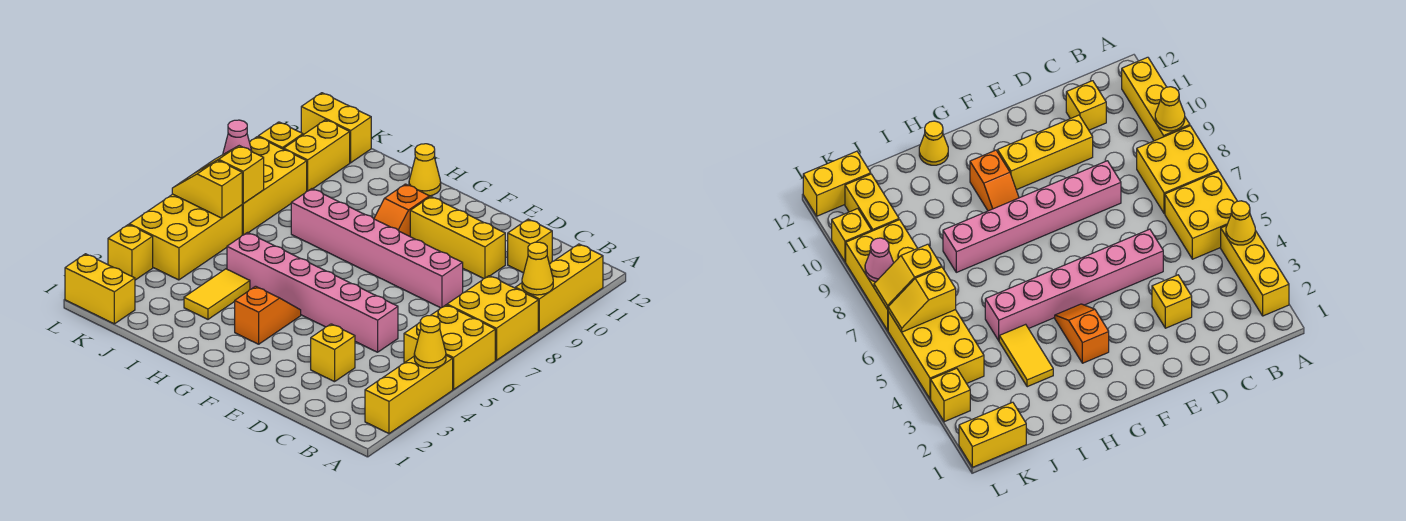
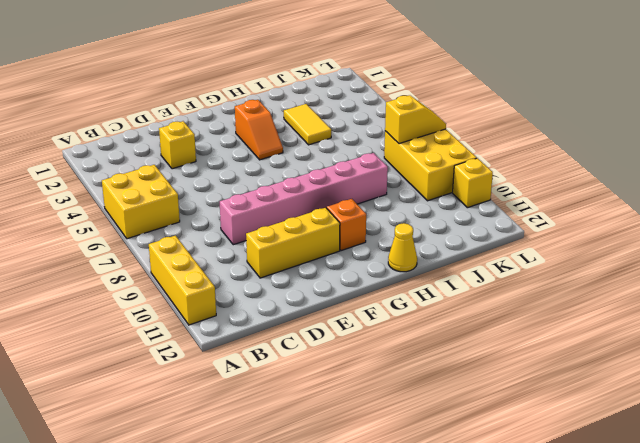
none -> yellow 1x3 brick [365,355,453,434]
none -> yellow 2x2 brick [447,276,538,360]
none -> yellow 1x1 brick [508,219,552,273]

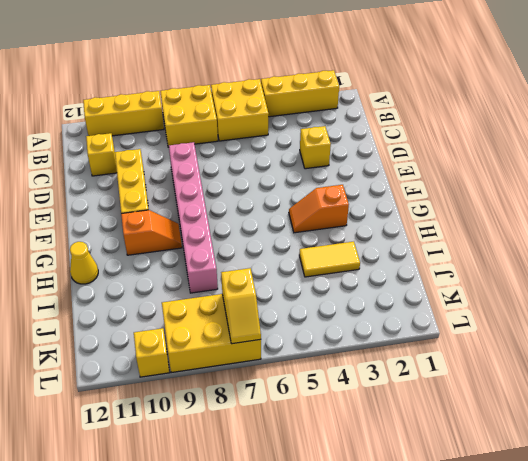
none -> pink 1x6 brick [227,233,398,352]
none -> yellow 1x2 brick [65,254,135,324]
none -> yellow 2x3 brick [129,194,242,280]

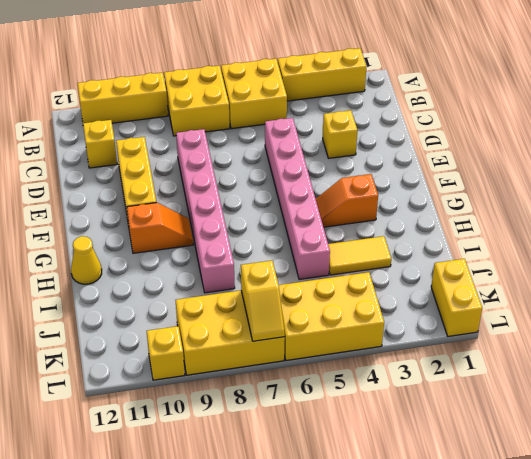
none -> yellow 1x2 brick [284,120,350,191]
none -> yellow 1x2 brick [301,93,371,163]
none -> yellow 1x1 brick [108,225,153,280]

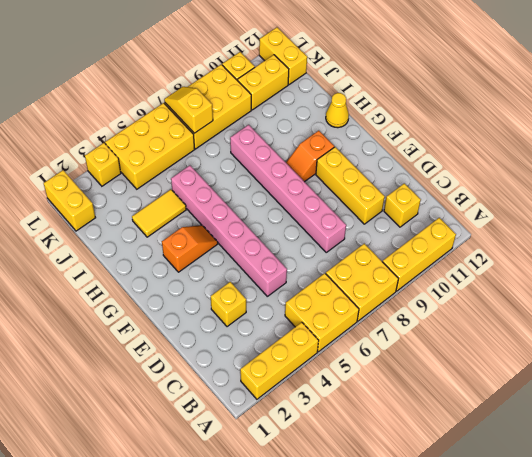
none -> yellow 1x1 cone [414,316,446,368]
none -> yellow 1x1 cone [522,242,553,295]
none -> yellow 1x2 slope [172,160,243,218]

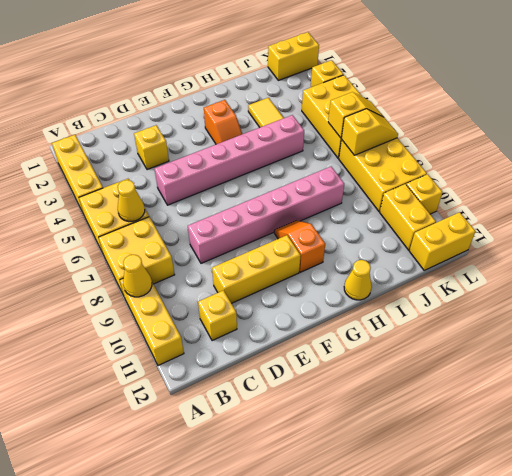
yellow 1x1 cone [118,180,145,221] -> yellow 1x1 cone moved to [414,316,446,368]
none -> pink 1x1 cone [223,120,252,154]

